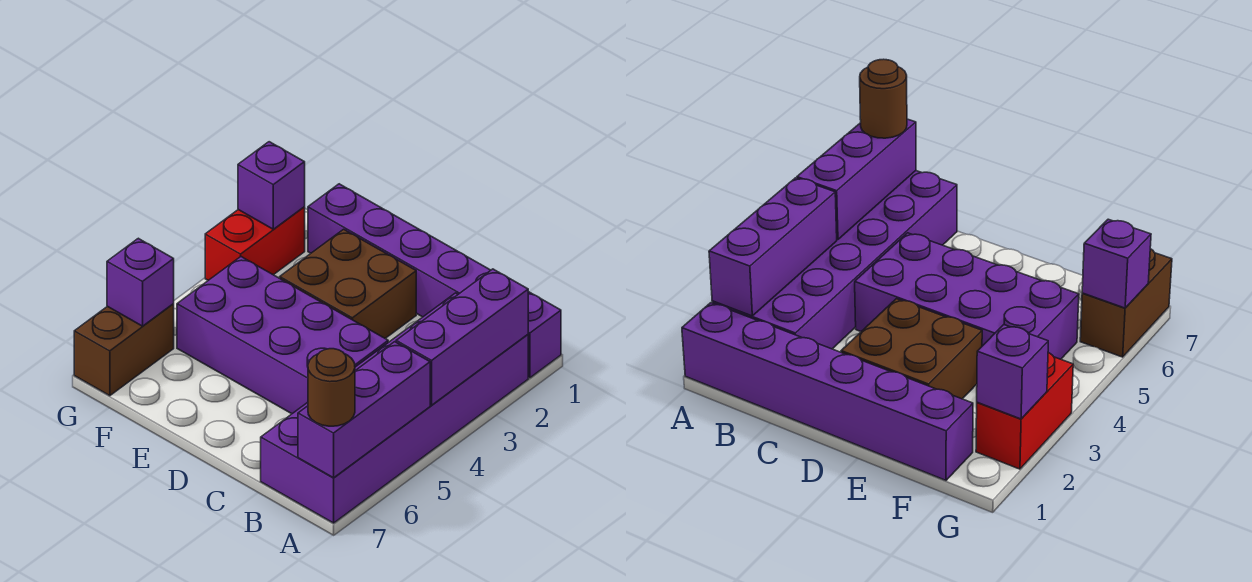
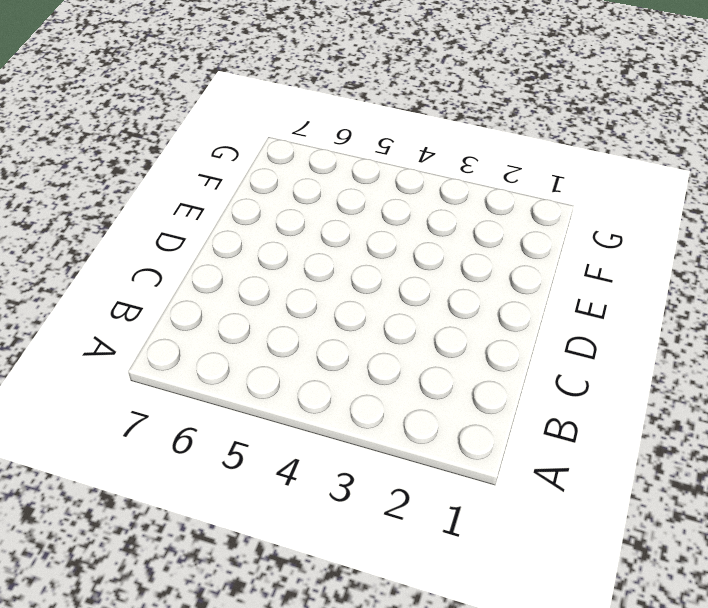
none -> purple 1x6 brick [308,184,561,378]
none -> purple 2x6 brick [261,293,528,523]

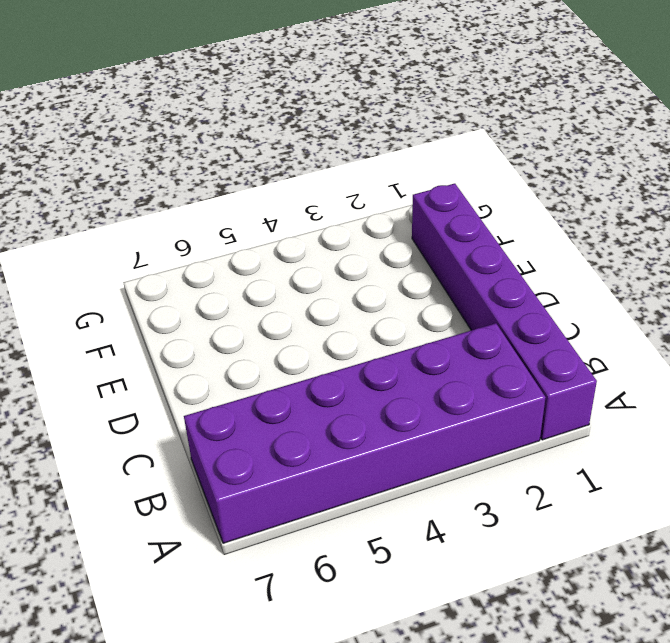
none -> purple 2x4 brick [177,257,388,414]
none -> brown 2x2 brick [280,229,416,338]

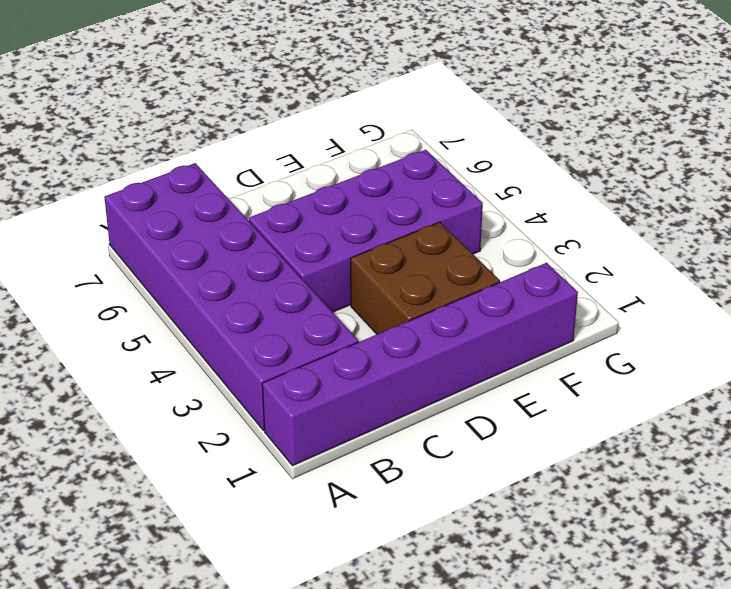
none -> red 1x2 brick [205,207,305,280]
none -> brown 1x2 brick [74,304,174,396]

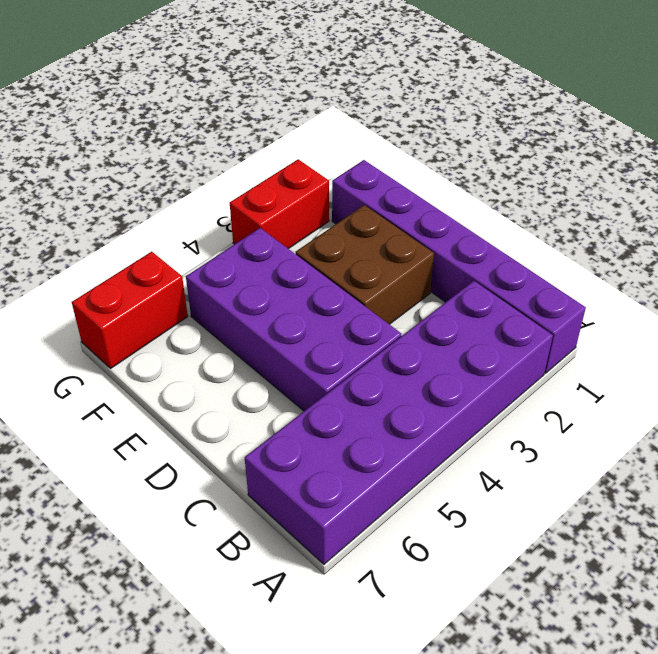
red 1x2 brick [72,252,188,368] -> brown 1x2 brick [74,304,174,396]
none -> purple 1x3 brick [396,269,528,405]
none -> purple 1x3 brick [298,342,430,478]

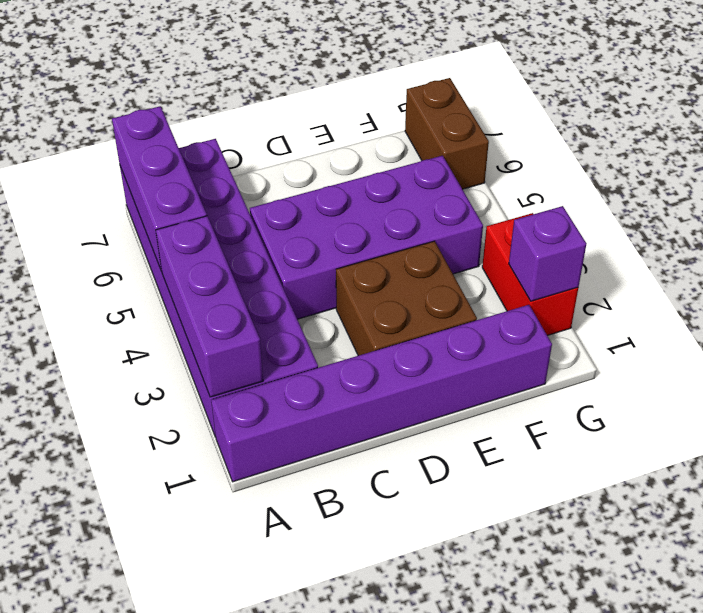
none -> purple 1x1 brick [107,238,174,326]
none -> brown 1x1 round brick [308,349,355,426]

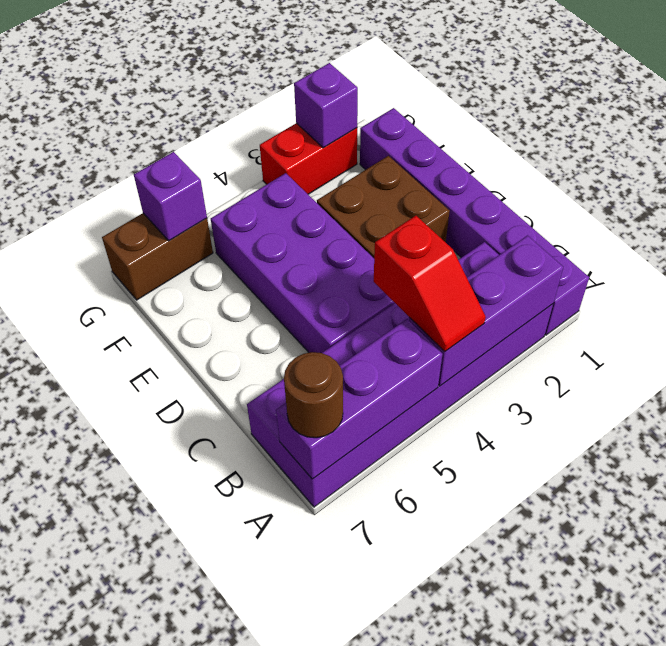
red 1x2 slope [374,216,486,352] -> none

